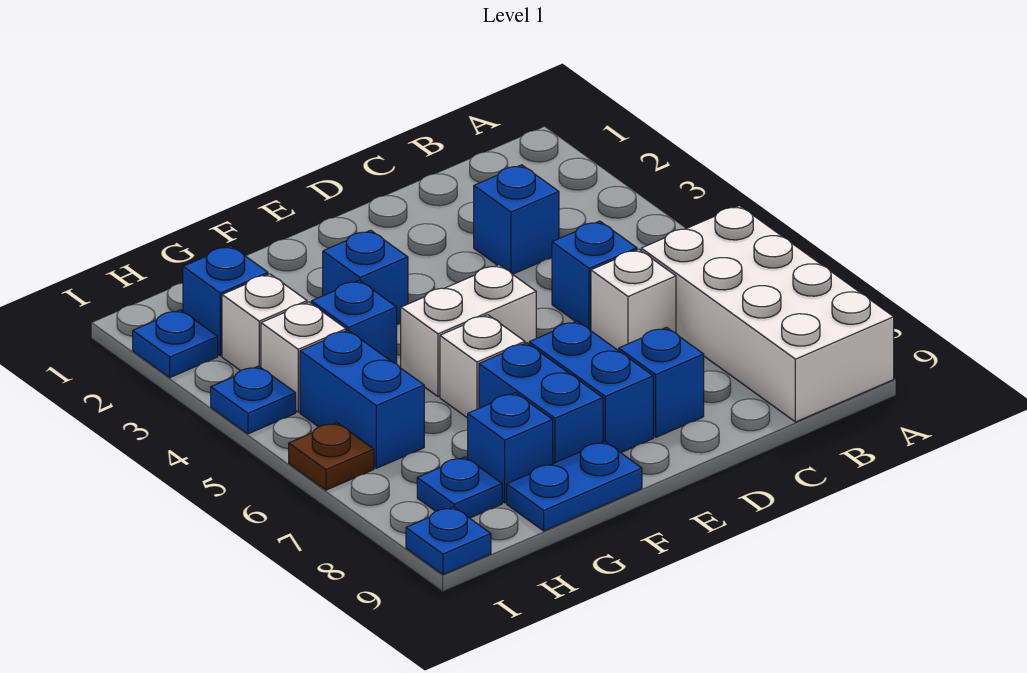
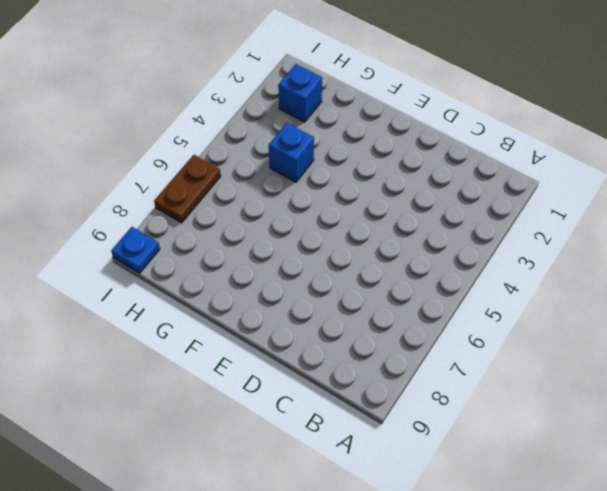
brown 1x2 plate [154,155,221,223] -> brown 1x1 plate [289,422,374,490]
none -> white 2x4 brick [641,206,894,422]
none -> blue 1x1 brick [474,165,559,274]
none -> blue 1x1 brick [552,221,637,331]

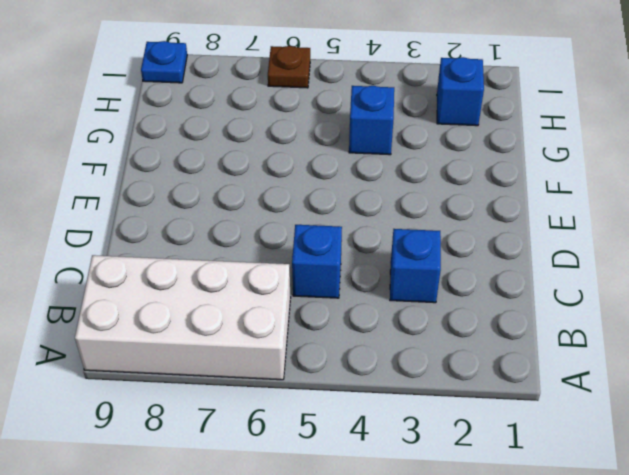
none -> white 1x1 brick [591,249,676,351]
none -> blue 1x1 brick [619,327,704,437]
none -> white 1x2 brick [401,265,536,397]

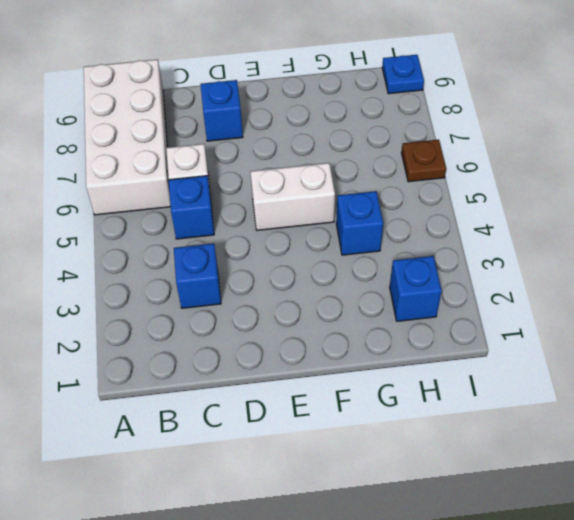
none -> blue 1x2 brick [529,321,653,453]
none -> blue 1x1 brick [323,230,408,324]
none -> white 1x1 brick [440,315,525,418]

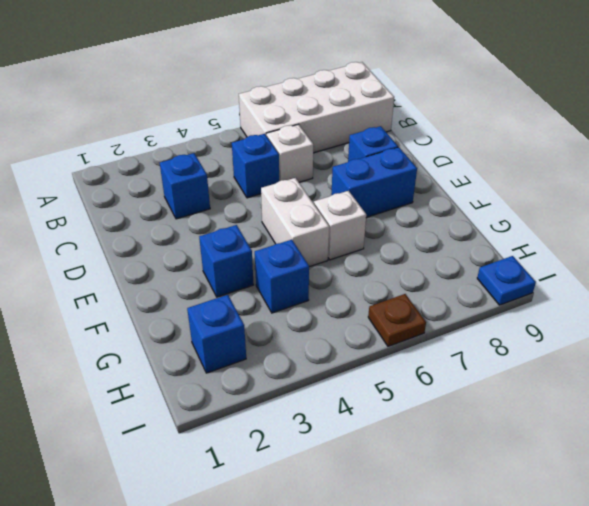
none -> blue 1x2 brick [479,343,603,464]
none -> blue 1x2 plate [507,441,642,531]
none -> blue 1x1 brick [468,393,553,503]

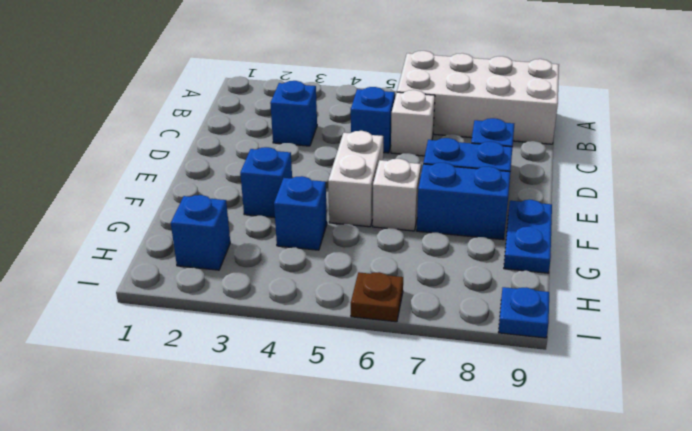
none -> blue 1x1 brick [468,393,553,503]
none -> white 1x1 brick [222,274,307,371]
none -> white 1x1 brick [261,302,346,412]

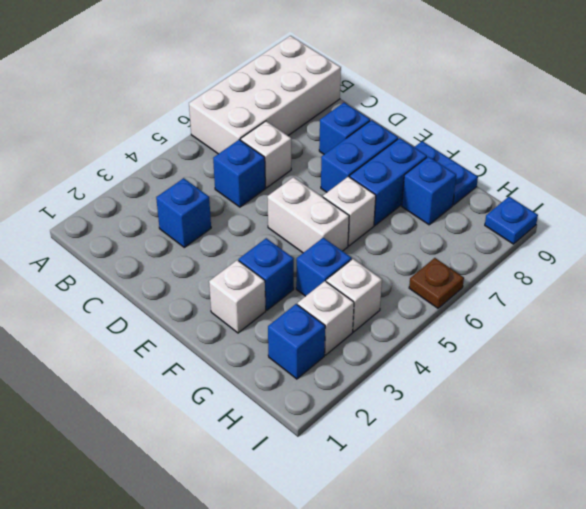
white 1x1 brick [209,260,266,333] -> none
none -> blue 1x2 brick [300,330,424,468]
none -> blue 1x1 plate [417,457,502,518]
none -> blue 1x1 plate [133,310,218,377]

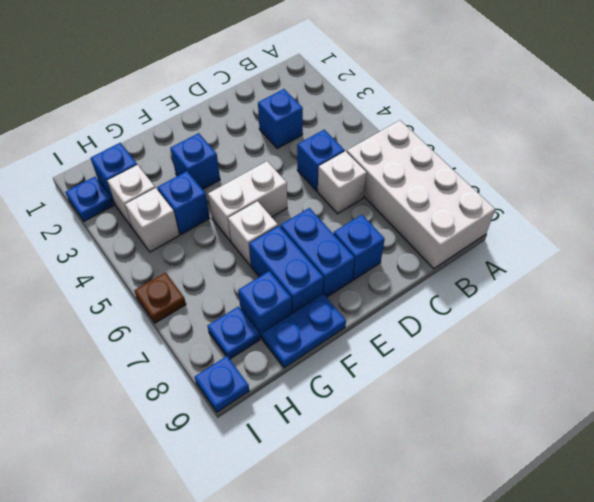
none -> blue 1x2 brick [300,330,424,468]
none -> blue 1x1 plate [211,366,296,434]

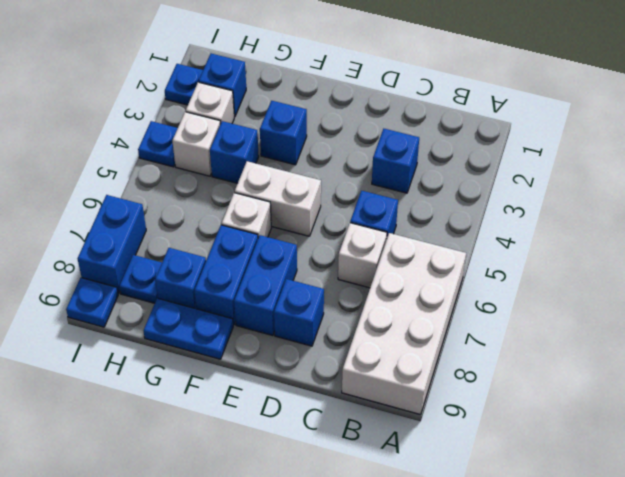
blue 1x2 brick [78,195,146,294] -> blue 1x2 brick moved to [300,330,424,468]
none -> brown 1x1 plate [289,422,374,490]

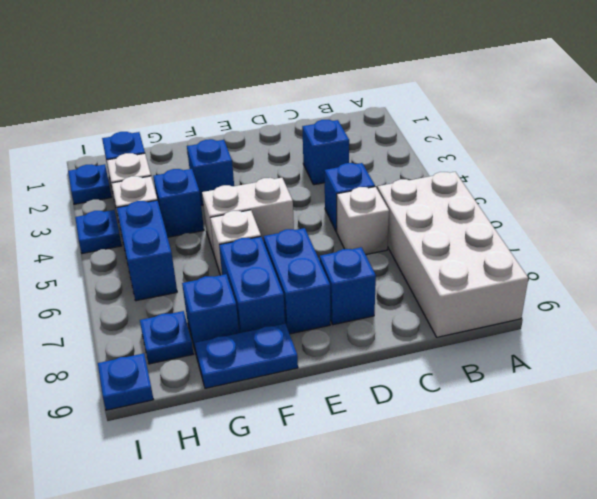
none -> brown 1x1 plate [289,422,374,490]

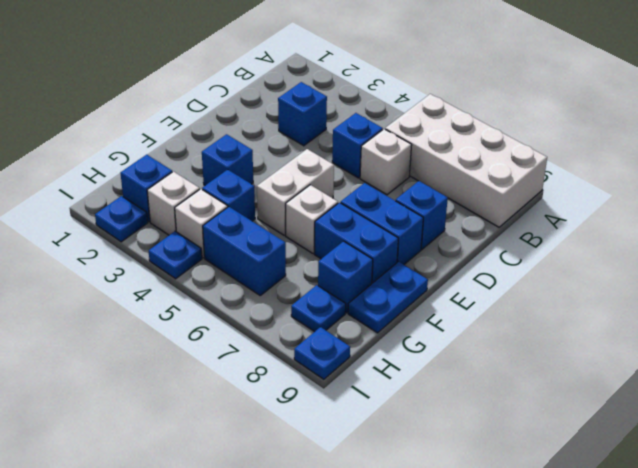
none -> brown 1x1 plate [289,422,374,490]

